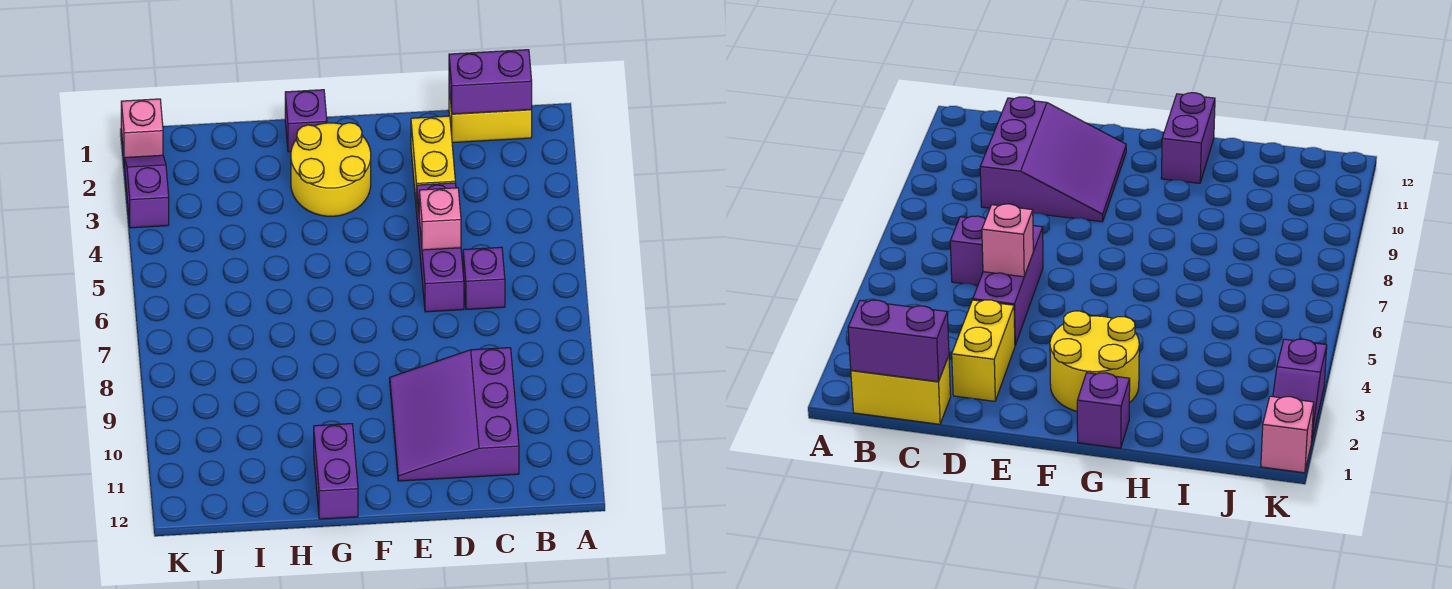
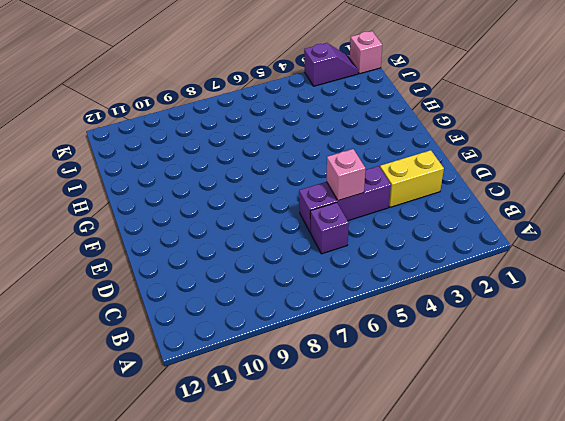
none -> yellow 1x2 brick [449,88,532,143]
none -> purple 3x3 slope [390,348,519,481]
none -> yellow 2x2 round brick [291,123,371,216]

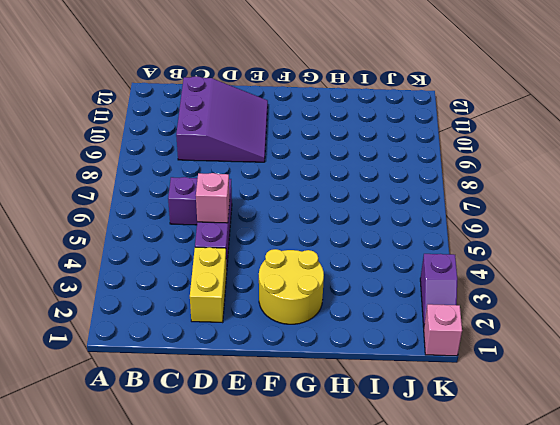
none -> yellow 1x2 brick [449,88,532,143]
none -> purple 1x1 brick [285,90,327,152]
none -> purple 1x2 brick [314,424,358,519]

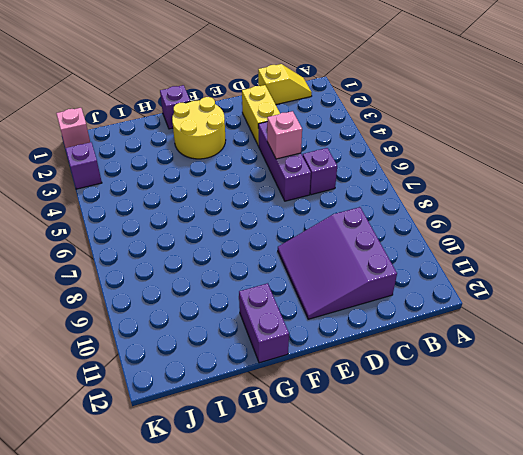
yellow 1x2 slope [258,64,312,104] -> yellow 1x2 brick [449,88,532,143]
none -> purple 1x2 brick [449,50,532,114]

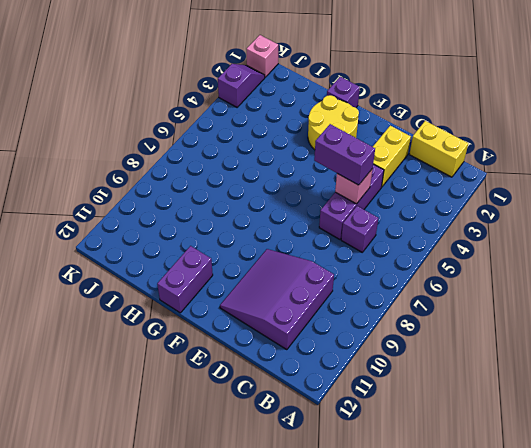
purple 1x2 brick [314,124,375,185] -> purple 1x2 brick moved to [449,50,532,114]

